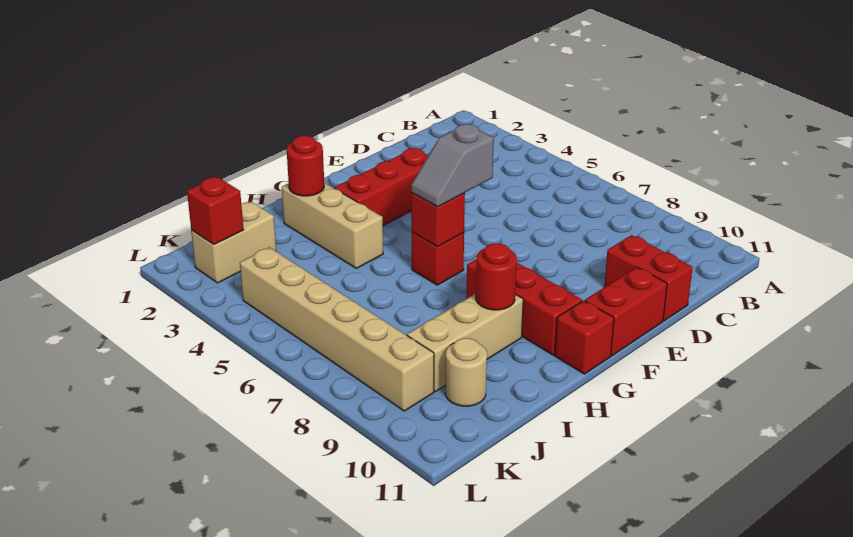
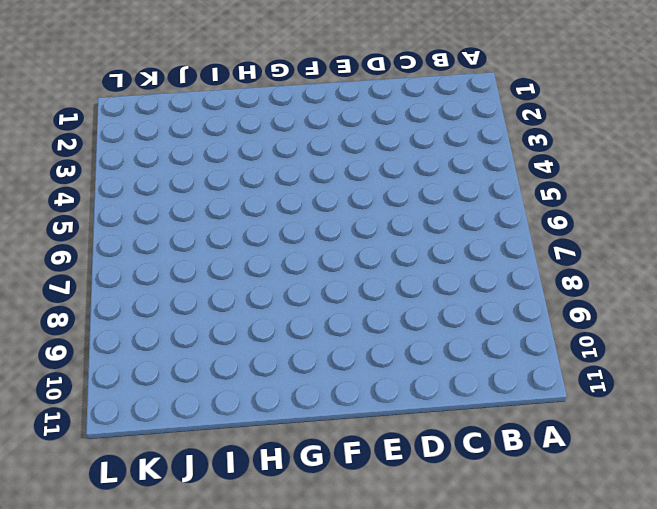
none -> red 1x2 brick [604,235,693,321]
none -> red 1x3 brick [334,148,428,226]
none -> red 1x2 brick [585,267,667,356]

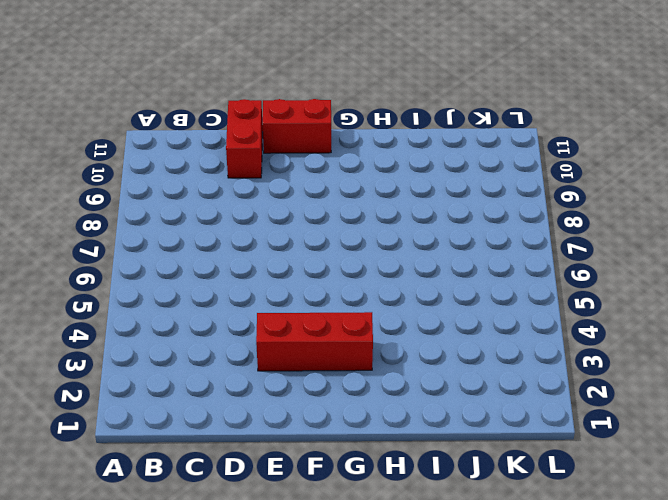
none -> red 1x1 brick [412,232,464,285]
none -> red 1x3 brick [466,259,582,355]
none -> red 1x1 brick [555,301,614,374]

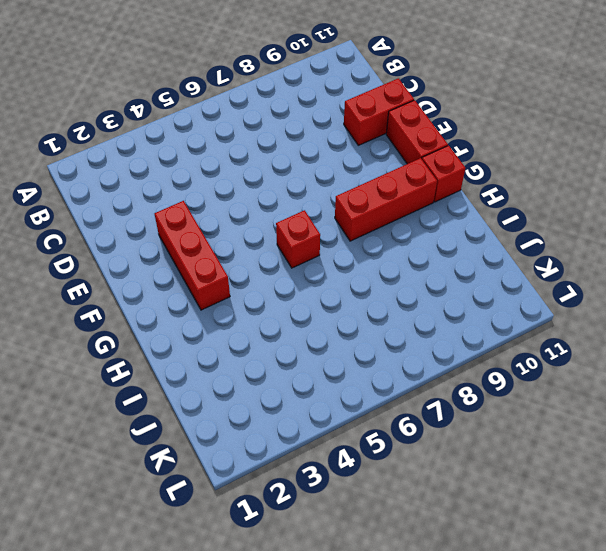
none -> tan 1x3 brick [282,183,383,268]
none -> tan 1x3 brick [407,294,523,392]
none -> tan 1x2 brick [191,202,276,283]

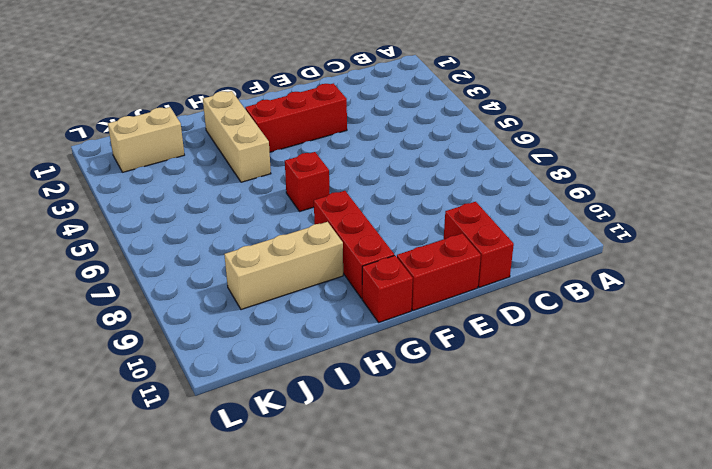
none -> tan 1x1 round brick [445,338,487,406]
none -> tan 1x6 brick [240,247,434,411]
none -> red 1x1 brick [411,192,465,247]

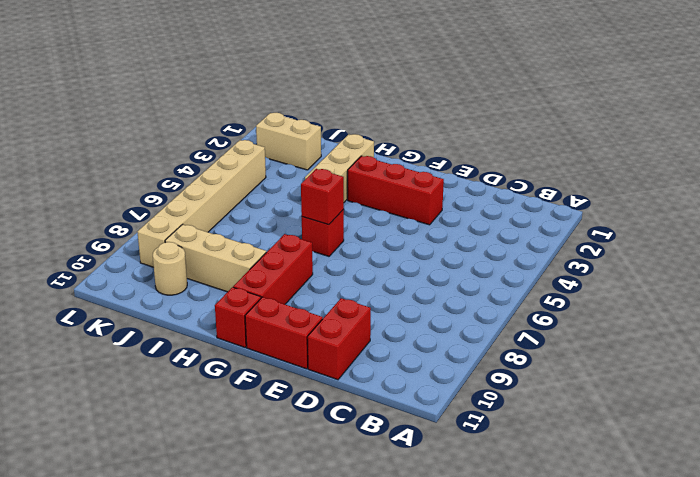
none -> red 1x1 round brick [287,136,324,196]
none -> red 1x1 round brick [476,243,517,310]
none -> red 1x1 brick [187,177,243,244]

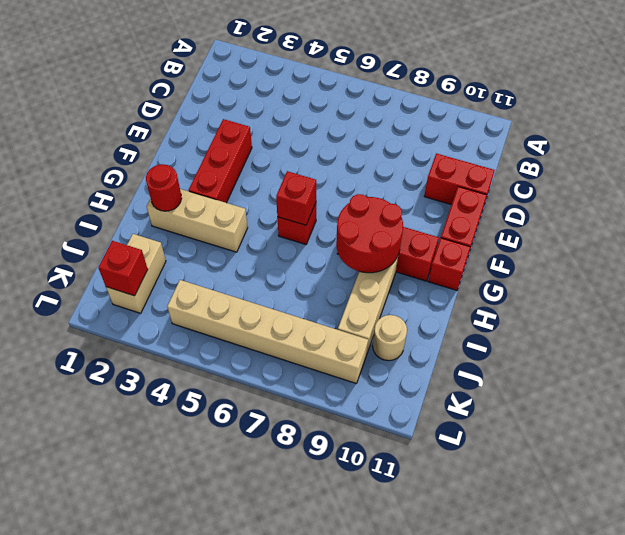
red 2x2 round brick [336,194,403,273] -> red 1x1 round brick [476,243,517,310]
none -> grey 1x2 slope [411,124,494,207]

